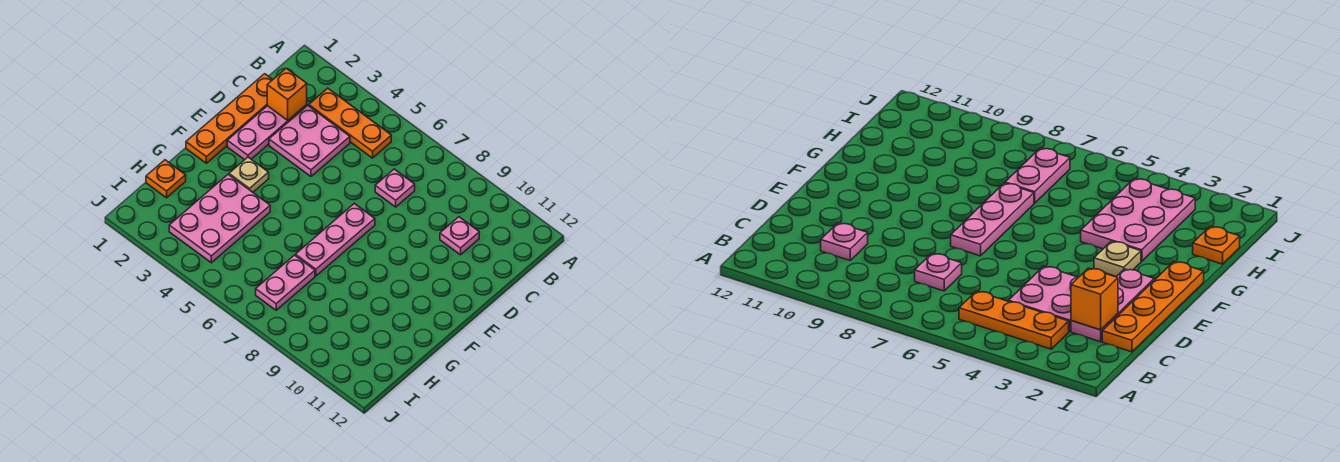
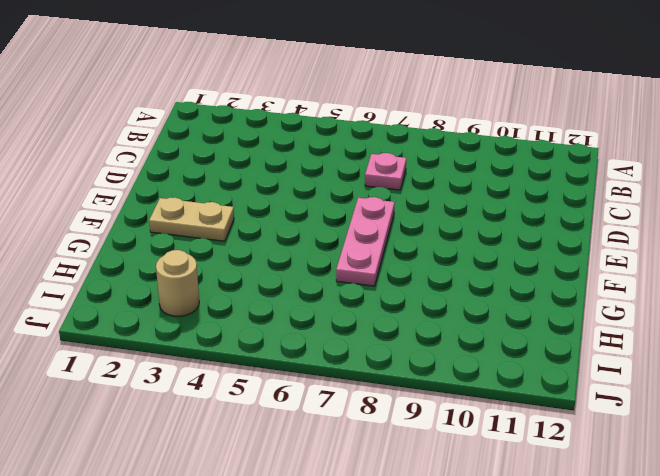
tan 1x2 plate [149,198,234,241] -> tan 1x1 plate [229,157,269,192]
tan 1x1 round brick [156,250,199,316] -> pink 2x3 plate [169,174,270,263]
none -> orange 1x3 plate [309,88,391,158]
none -> orange 1x4 plate [186,74,273,163]
none -> pink 1x3 plate [227,105,307,160]

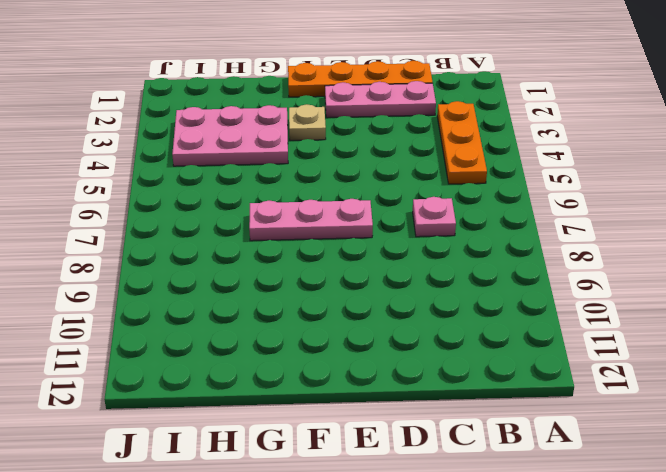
none -> pink 2x2 plate [269,106,350,176]
none -> pink 1x1 plate [440,217,479,255]
none -> orange 1x1 plate [146,160,186,198]

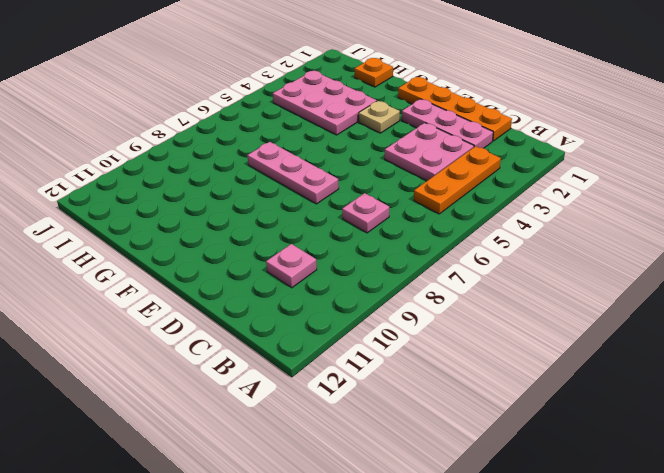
none -> pink 1x2 plate [256,255,315,310]
none -> orange 1x1 brick [267,68,307,120]

